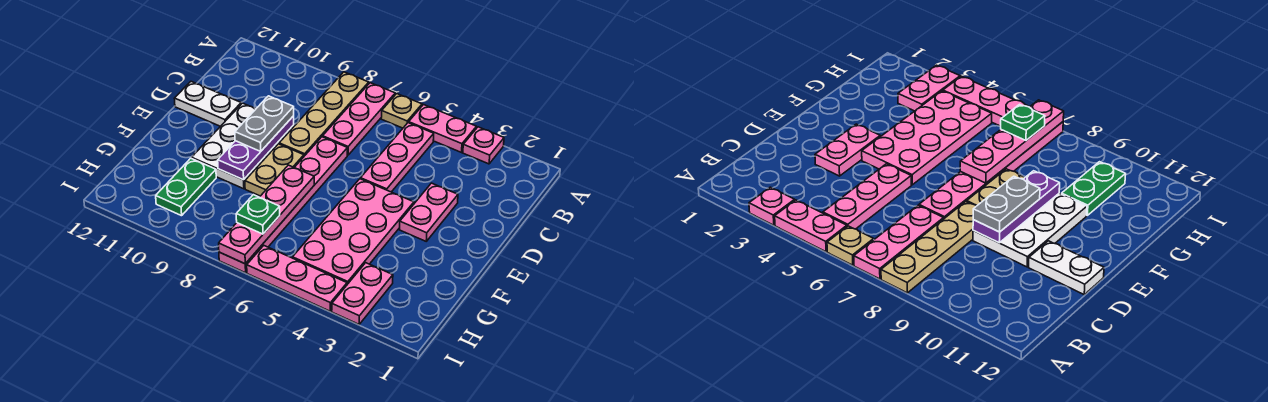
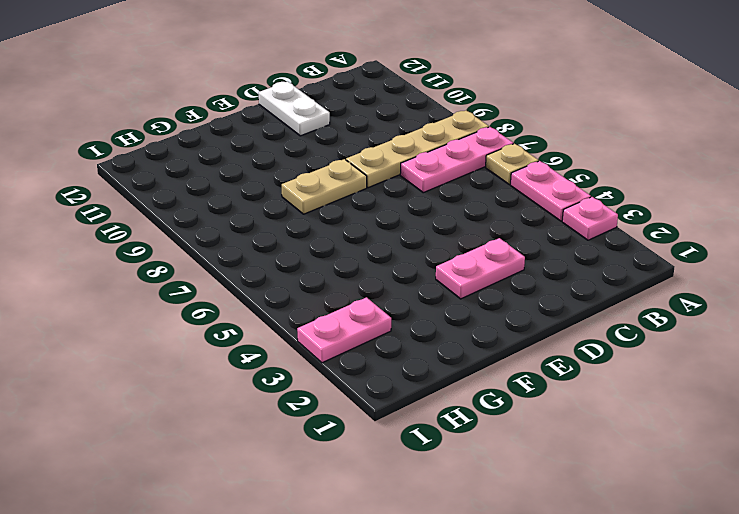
none -> pink 1x3 plate [360,123,434,192]
none -> pink 1x6 plate [219,137,347,273]
none -> white 2x3 plate [192,103,294,189]

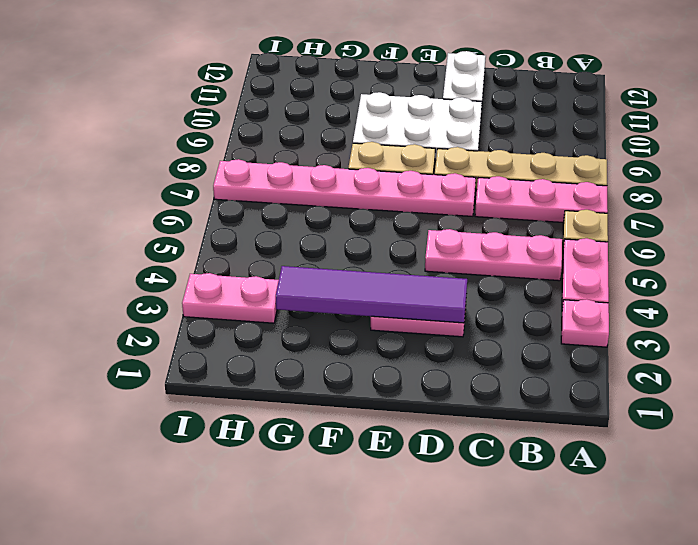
purple 1x4 tile [276,266,467,323] -> none
none -> pink 2x4 plate [293,179,414,284]
none -> green 1x2 plate [156,158,216,216]
none -> pink 1x3 plate [247,246,347,311]

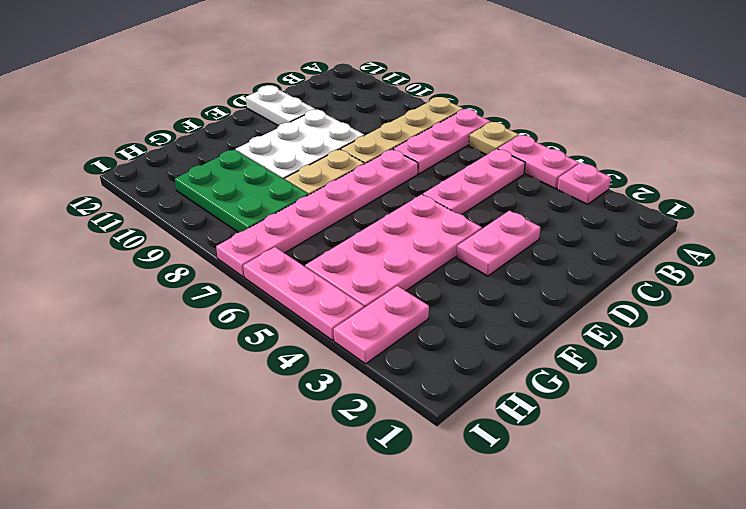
green 2x3 plate [175,150,308,233] -> green 1x2 plate [156,158,216,216]
none -> purple 1x3 plate [218,116,294,180]
none -> pink 1x4 plate [219,165,314,264]
none -> grey 1x2 plate [235,96,294,151]

